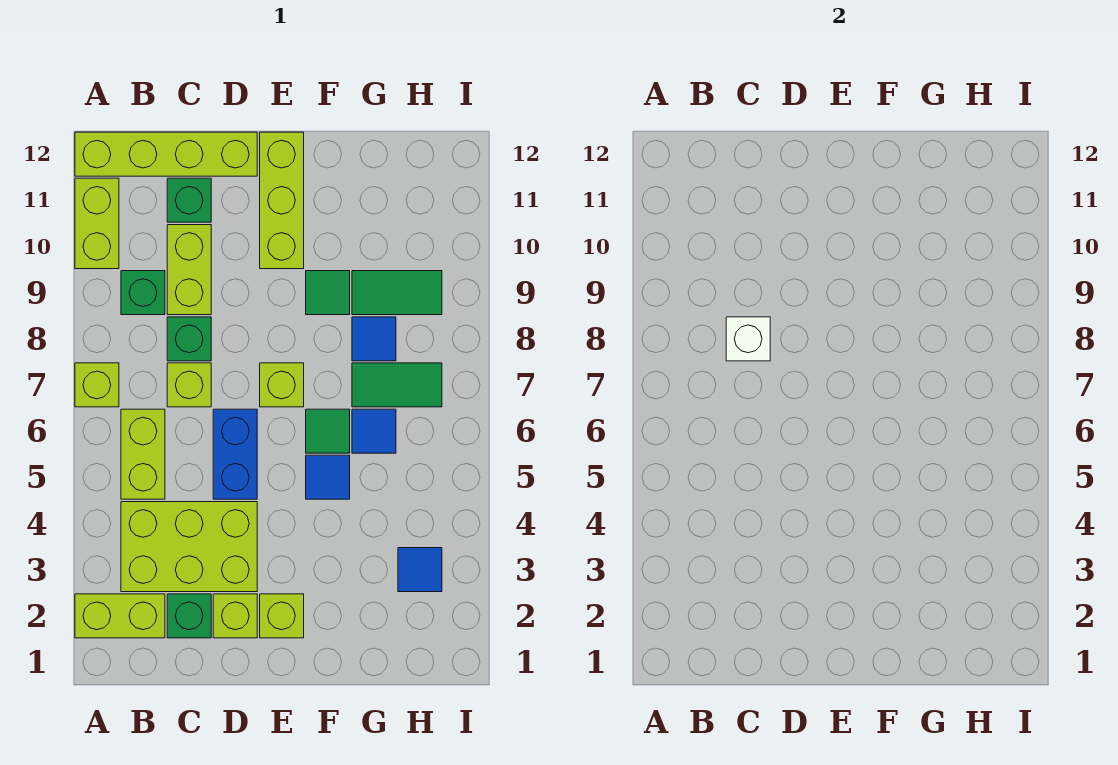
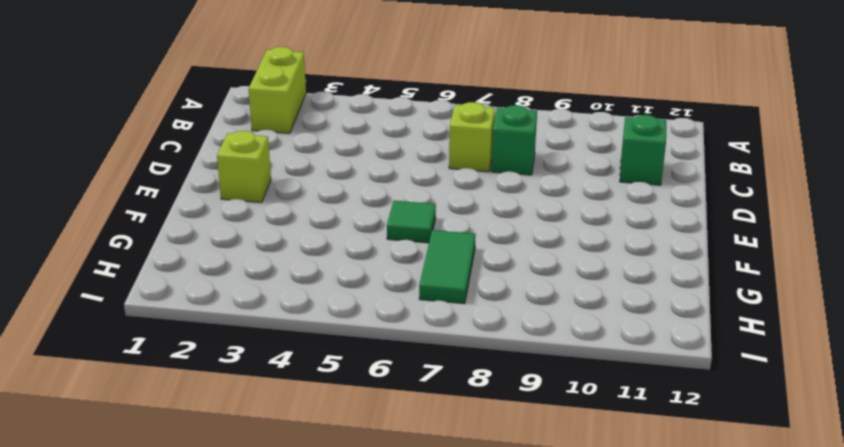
none -> lime 1x1 brick [75,363,119,407]
none -> lime 1x2 brick [75,178,119,269]
none -> lime 1x4 brick [75,132,257,176]

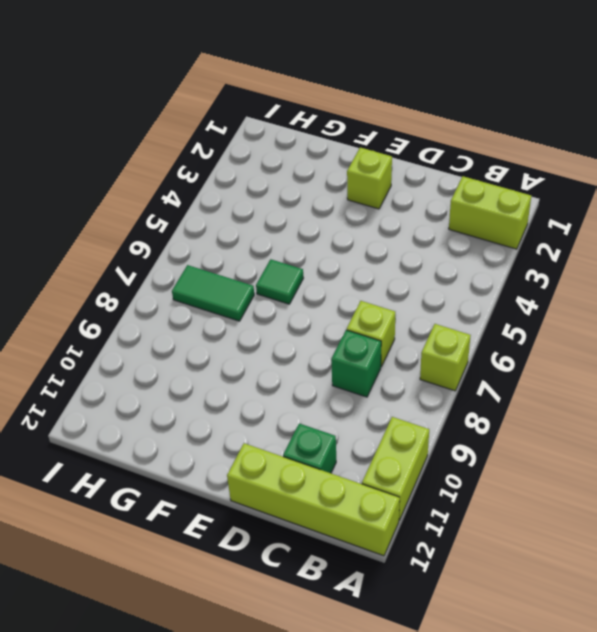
none -> lime 2x3 brick [121,502,257,592]
none -> lime 1x2 brick [121,409,165,499]
none -> green 1x1 brick [121,271,165,315]

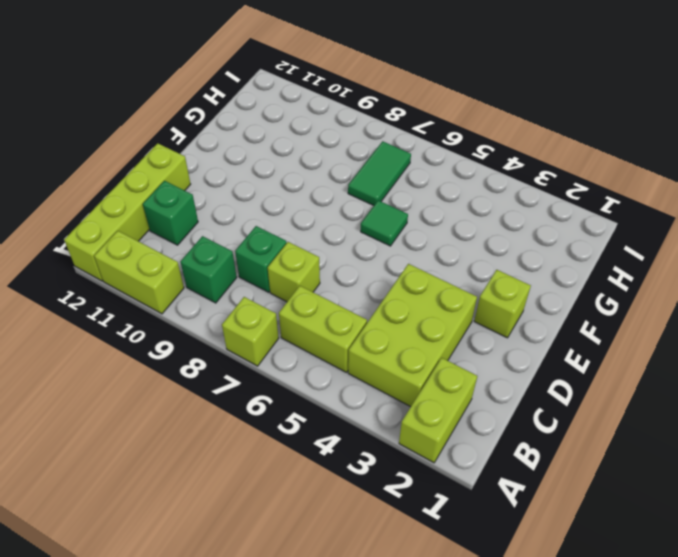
none -> green 1x1 brick [167,594,211,638]
none -> lime 1x2 brick [167,225,211,315]
none -> lime 1x1 brick [213,594,257,638]

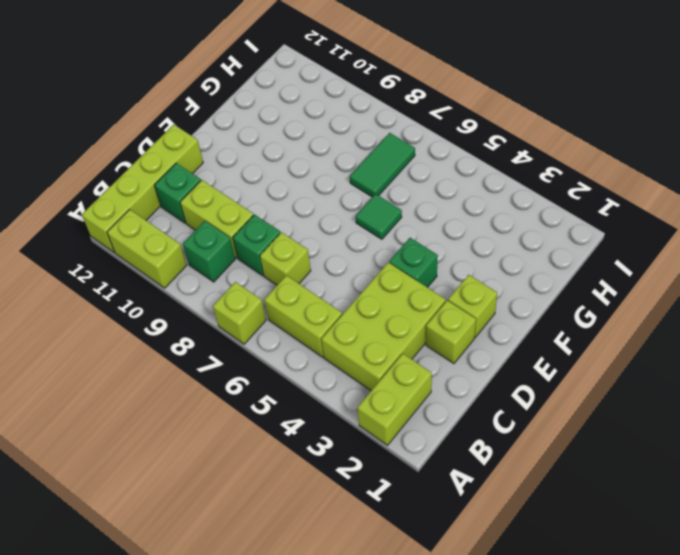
green 1x1 brick [389,238,438,287] -> green 1x1 brick moved to [167,594,211,638]
none -> blue 1x2 brick [213,409,257,499]
none -> lime 1x1 brick [260,363,304,407]
none -> lime 1x3 brick [260,132,304,269]

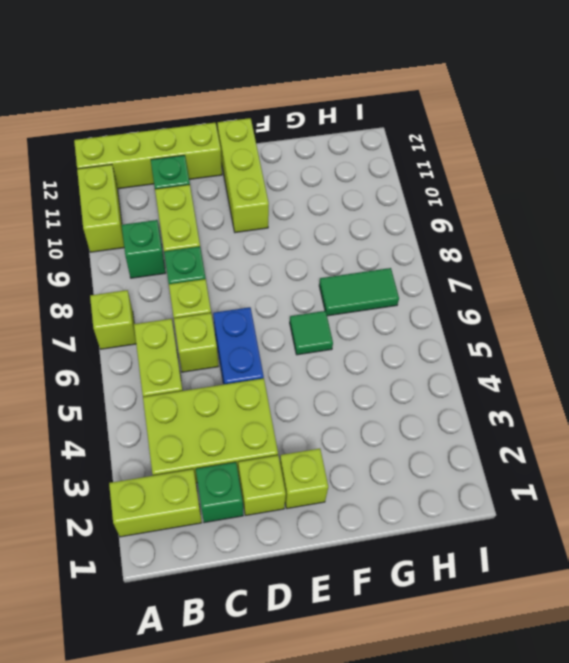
lime 1x1 brick [174,313,218,372] -> lime 1x1 brick moved to [260,363,304,407]
none -> blue 1x1 tile [306,455,350,499]
none -> green 1x1 tile [306,271,350,315]
none -> blue 1x1 tile [352,409,396,453]

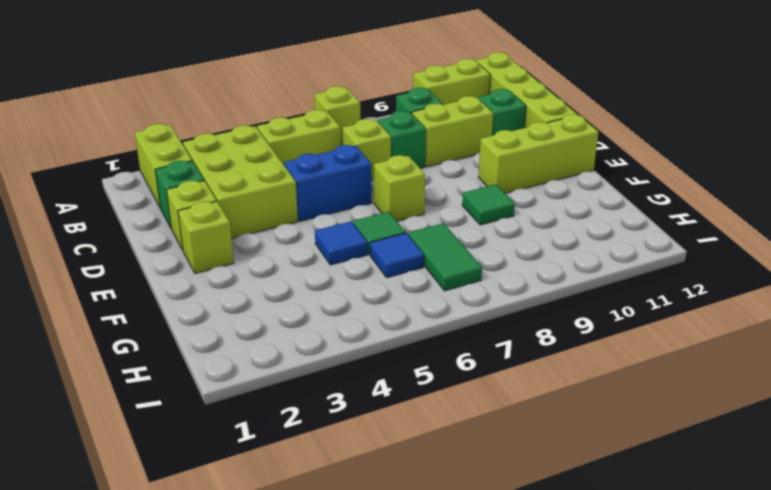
none -> blue 1x1 tile [352,317,396,361]
none -> green 1x2 tile [352,271,442,315]
none -> blue 1x1 tile [398,548,442,592]

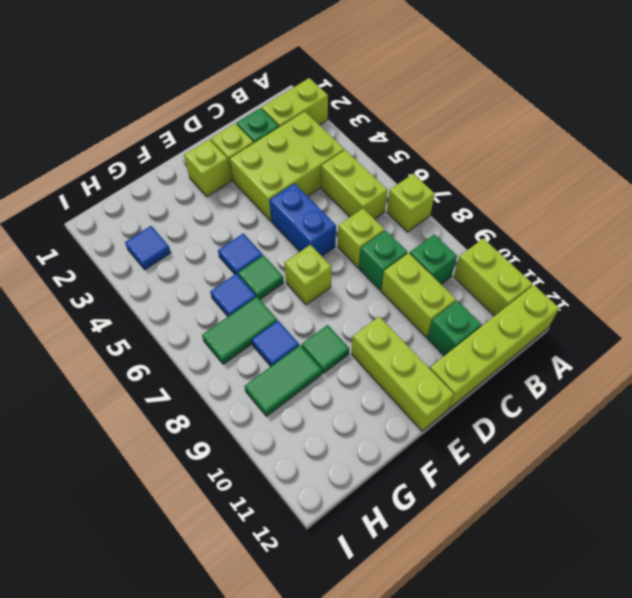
none -> white 1x1 brick [726,317,770,361]

